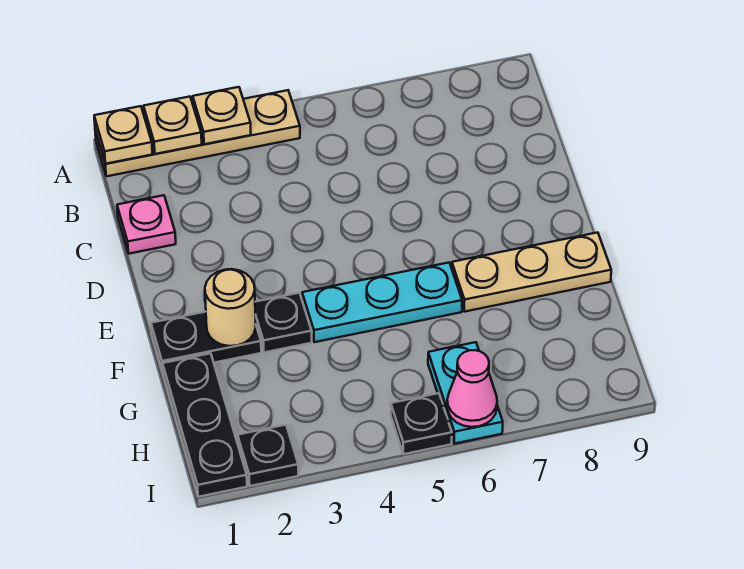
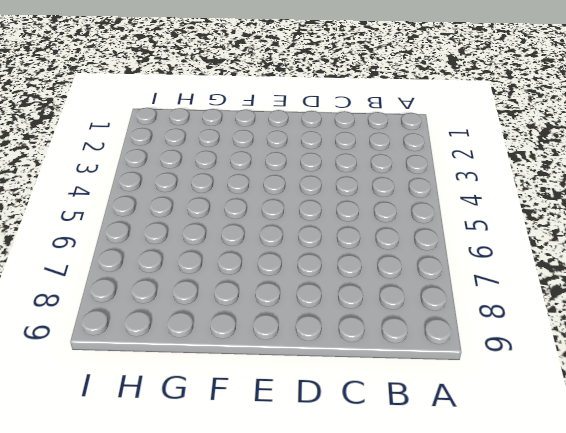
none -> tan 1x4 plate [95,90,300,176]
none -> pink 1x1 plate [117,195,176,254]
none -> black 1x2 plate [151,312,261,373]

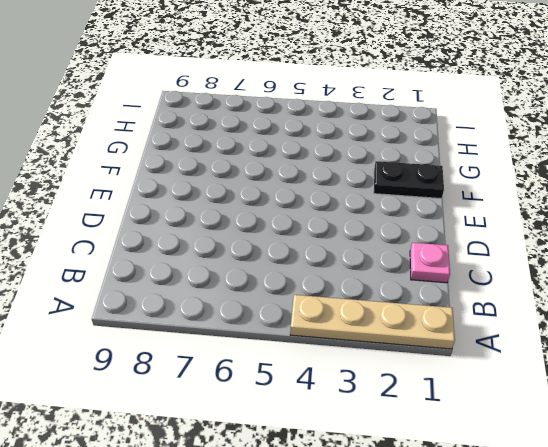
none -> black 1x1 plate [255,293,312,352]
none -> cyan 1x3 plate [302,263,462,342]
none -> tan 1x3 plate [452,232,611,312]

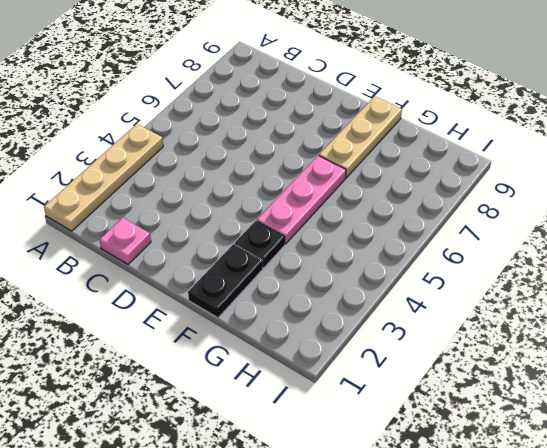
pink 1x3 plate [257,156,346,244] -> cyan 1x3 plate [302,263,462,342]
none -> black 1x3 plate [163,353,247,497]
none -> cyan 1x2 plate [428,342,503,444]
none -> black 1x1 plate [238,425,298,486]

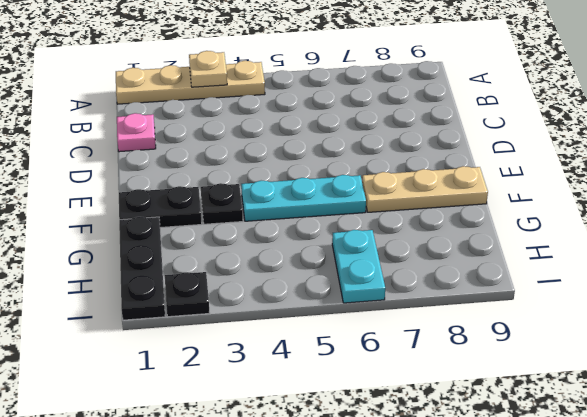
none -> black 1x1 plate [391,393,452,454]
none -> tan 1x1 plate [94,106,152,164]
none -> tan 1x1 plate [144,97,202,154]

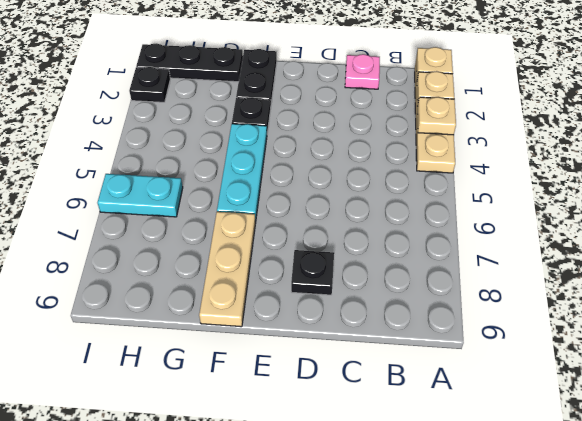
black 1x1 plate [291,250,334,295] -> black 1x1 plate moved to [391,393,452,454]
none -> tan 1x1 round brick [205,269,256,346]
none -> pink 1x1 cone [447,350,497,427]

